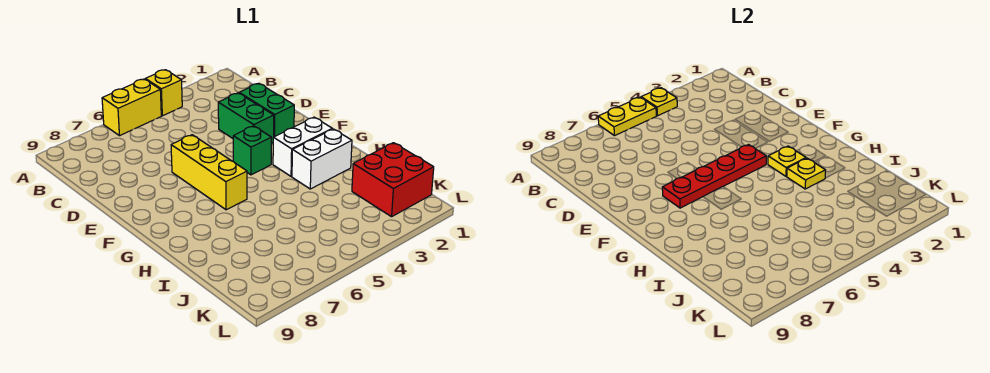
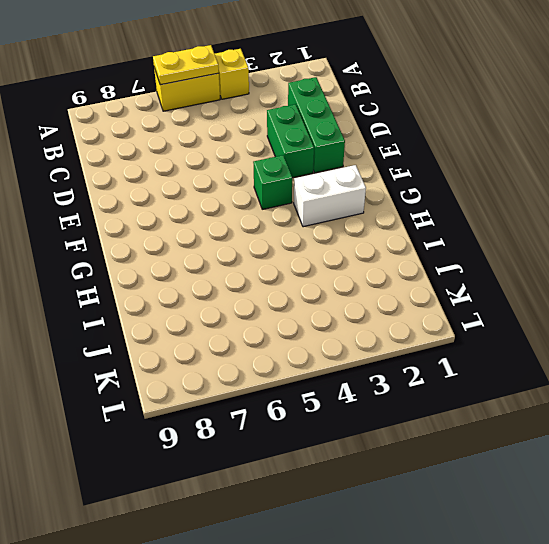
green 1x3 brick [288,77,345,173] -> green 1x2 brick [239,83,294,137]
none -> yellow 1x3 brick [171,135,247,210]
none -> white 1x2 brick [292,129,352,189]
none -> red 2x2 brick [352,143,434,217]

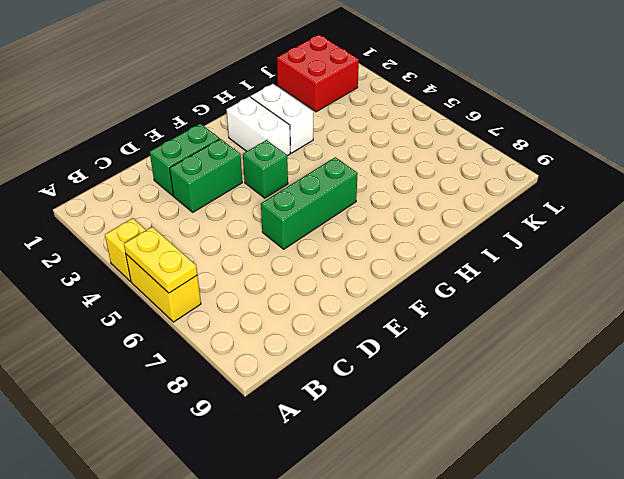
green 1x3 brick [261,157,358,249] -> yellow 1x3 brick [171,135,247,210]
none -> yellow 1x1 plate [641,88,677,116]
none -> red 1x4 plate [662,145,766,208]
none -> yellow 1x1 plate [768,146,806,176]

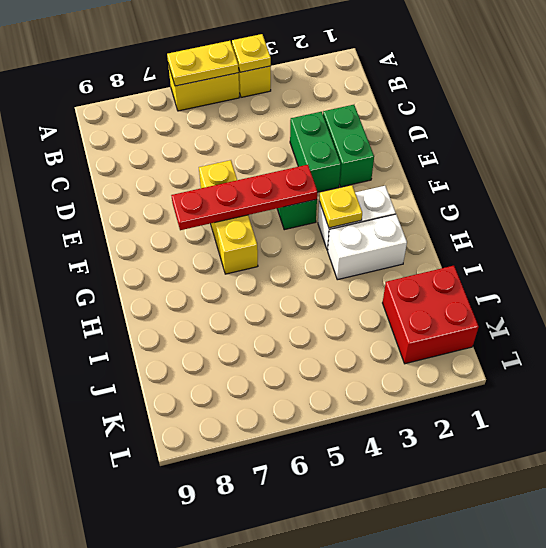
none -> yellow 1x1 plate [787,158,826,189]

